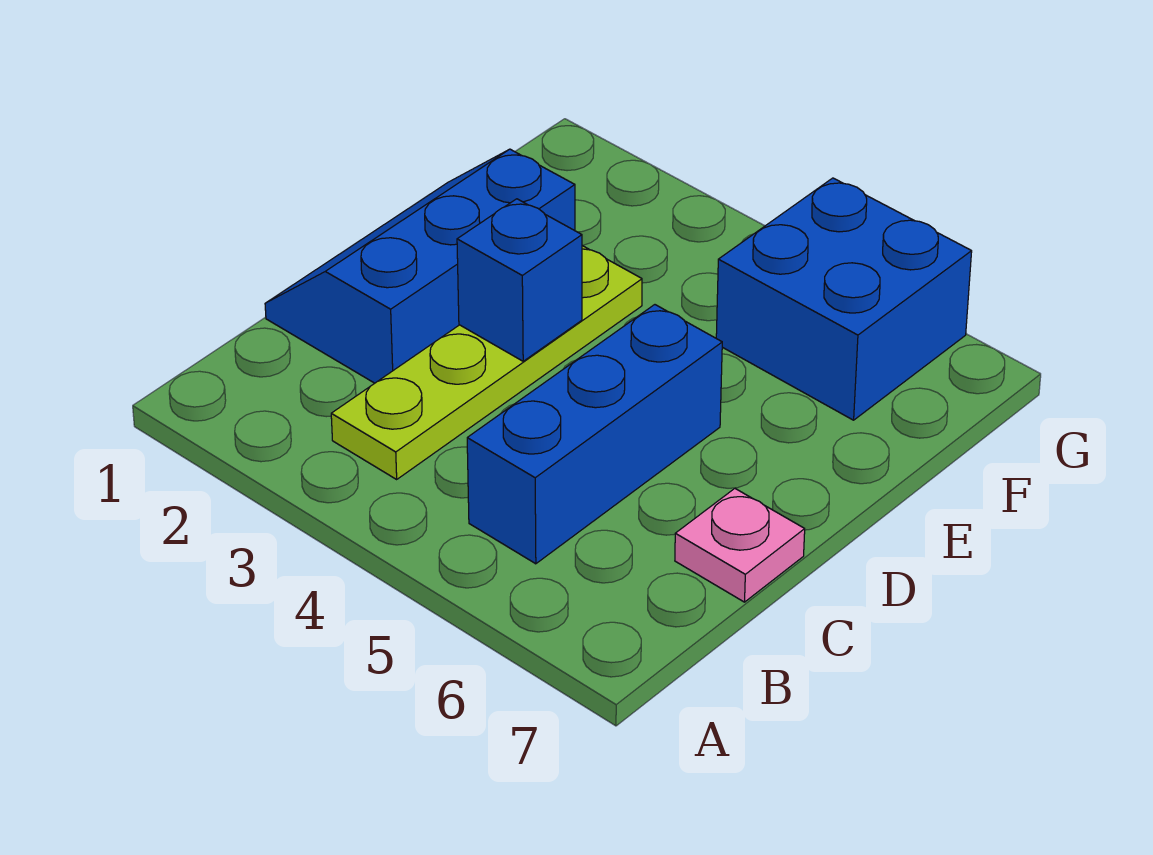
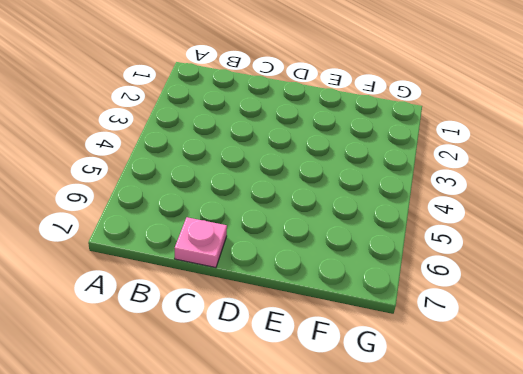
none -> lime 1x4 plate [331,246,642,479]
none -> blue 1x3 brick [467,305,722,564]

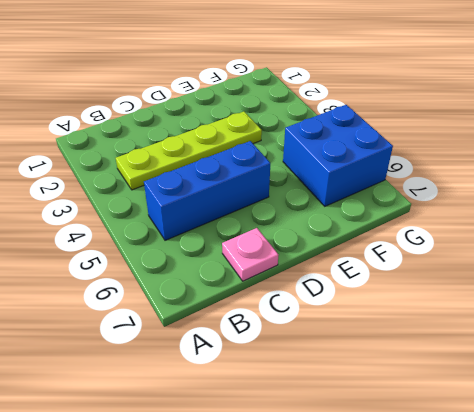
none -> blue 2x3 slope [265,149,575,383]
none -> blue 1x1 brick [457,199,582,361]

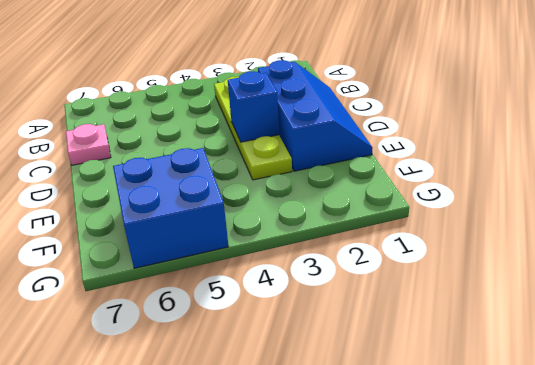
none -> blue 1x3 brick [467,305,722,564]

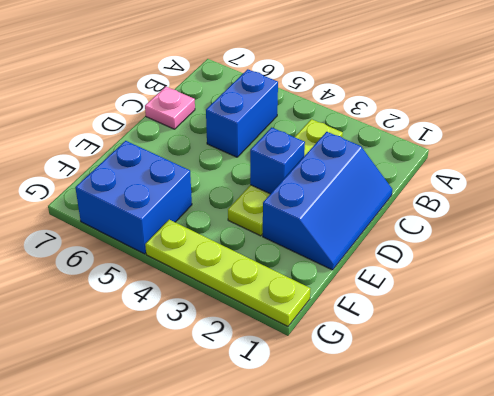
blue 1x2 brick [206,69,278,157] -> blue 1x3 brick [467,305,722,564]
lime 1x4 plate [145,220,310,326] -> none

